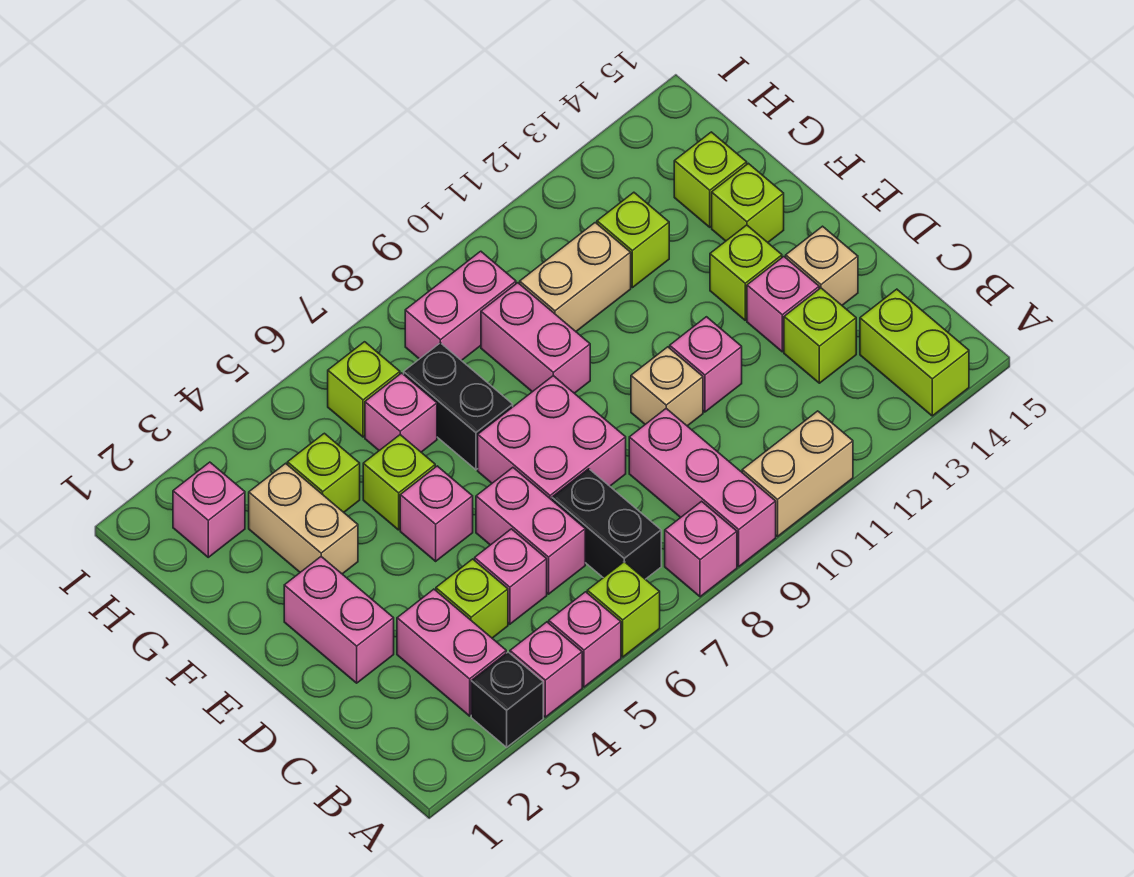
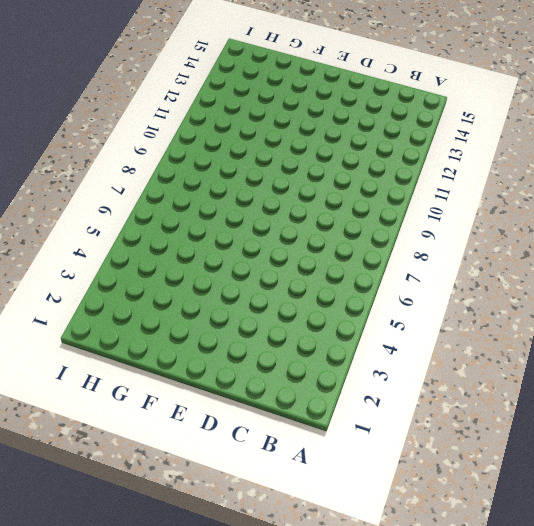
none -> black 1x1 brick [471,652,543,747]
none -> pink 1x1 brick [510,622,582,717]
none -> pink 1x1 brick [549,592,621,687]
none -> lime 1x1 brick [587,562,660,657]

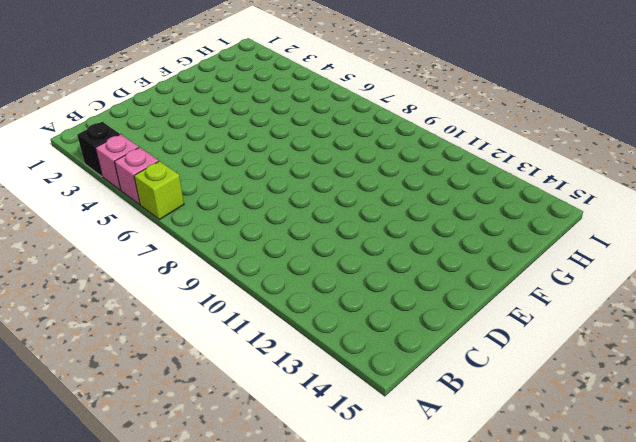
none -> pink 1x1 brick [665,501,737,597]
none -> pink 1x3 brick [629,409,776,567]
none -> tan 1x2 brick [742,411,853,536]
none -> lime 1x2 brick [860,289,969,416]

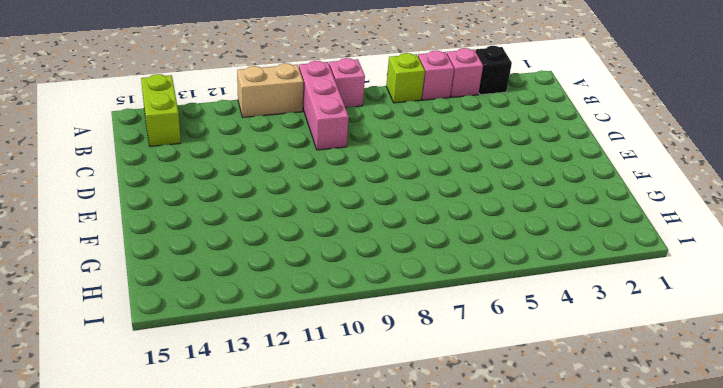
none -> pink 1x2 brick [397,589,506,716]
none -> black 1x2 brick [552,469,661,579]
none -> lime 1x1 brick [436,559,508,638]
none -> pink 1x1 brick [475,529,547,624]

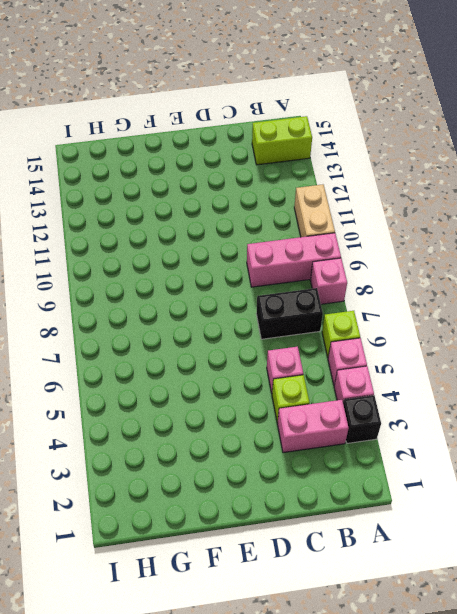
none -> pink 1x2 brick [476,468,585,594]
none -> lime 1x1 brick [784,288,856,383]
none -> pink 1x2 brick [284,557,394,683]
none -> pink 2x2 brick [478,376,626,500]

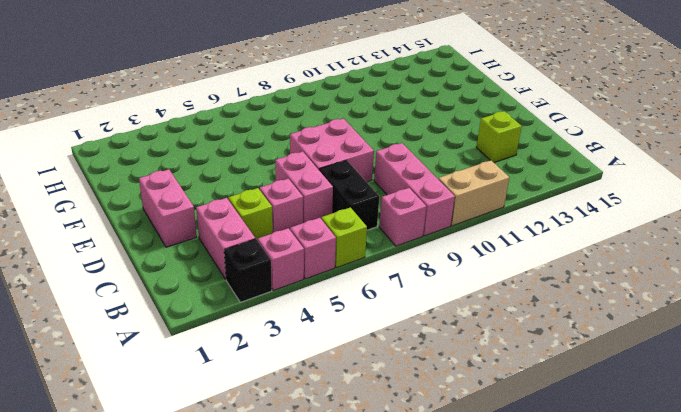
none -> lime 1x2 brick [860,289,969,416]
none -> tan 1x1 brick [631,347,703,426]
none -> pink 1x1 brick [670,317,742,412]
none -> pink 1x1 brick [747,257,819,352]

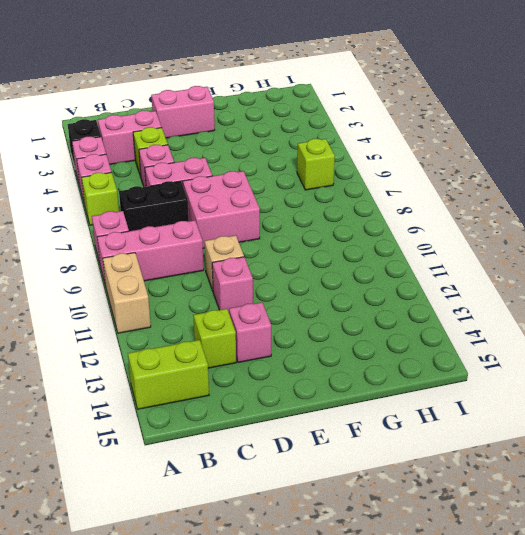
none -> tan 1x1 brick [786,226,858,305]
none -> pink 1x1 brick [400,466,473,561]
none -> lime 1x1 brick [710,225,782,320]
none -> tan 1x2 brick [249,463,358,574]

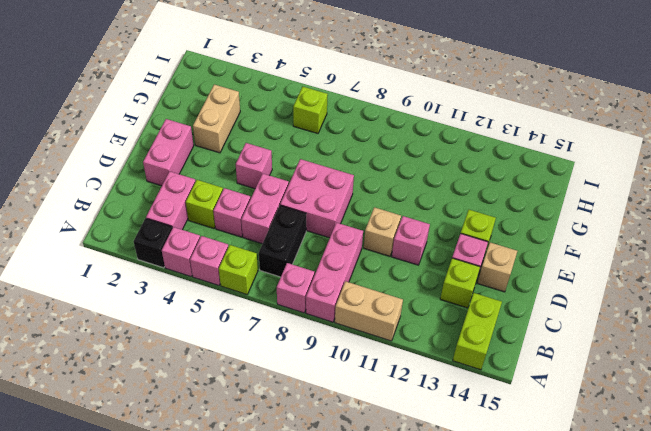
none -> lime 1x1 brick [363,435,435,530]
none -> black 1x2 brick [404,343,513,470]
none -> pink 1x2 brick [481,283,590,393]
none -> lime 1x1 brick [712,163,784,242]

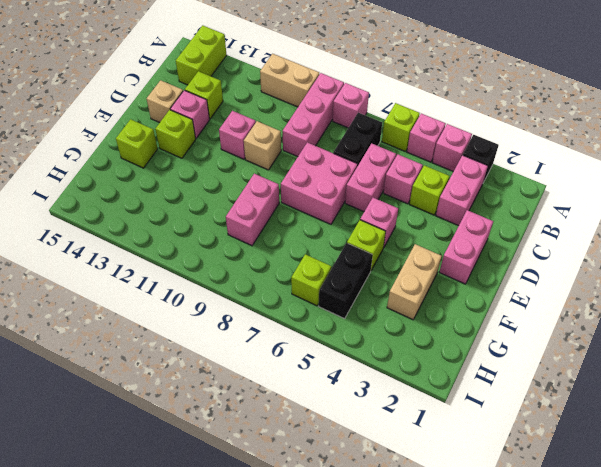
black 1x2 brick [319,243,373,319] -> black 1x2 brick moved to [404,343,513,470]
none -> lime 1x1 brick [287,433,360,512]
none -> pink 1x1 brick [365,373,437,452]
none -> tan 1x2 brick [520,223,631,331]
none -> lime 1x1 brick [597,192,669,288]

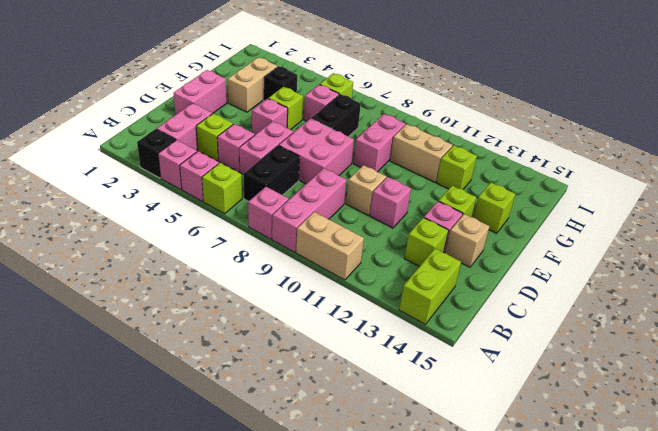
black 1x1 brick [264,66,297,101] -> lime 1x1 brick [287,433,360,512]
none -> lime 1x1 brick [674,132,747,227]
none -> pink 1x1 brick [173,462,245,557]
none -> pink 1x2 brick [405,251,516,361]

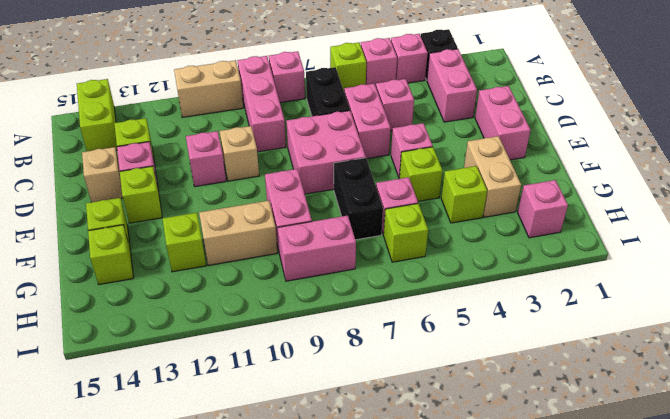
none -> lime 1x1 brick [436,559,508,638]

